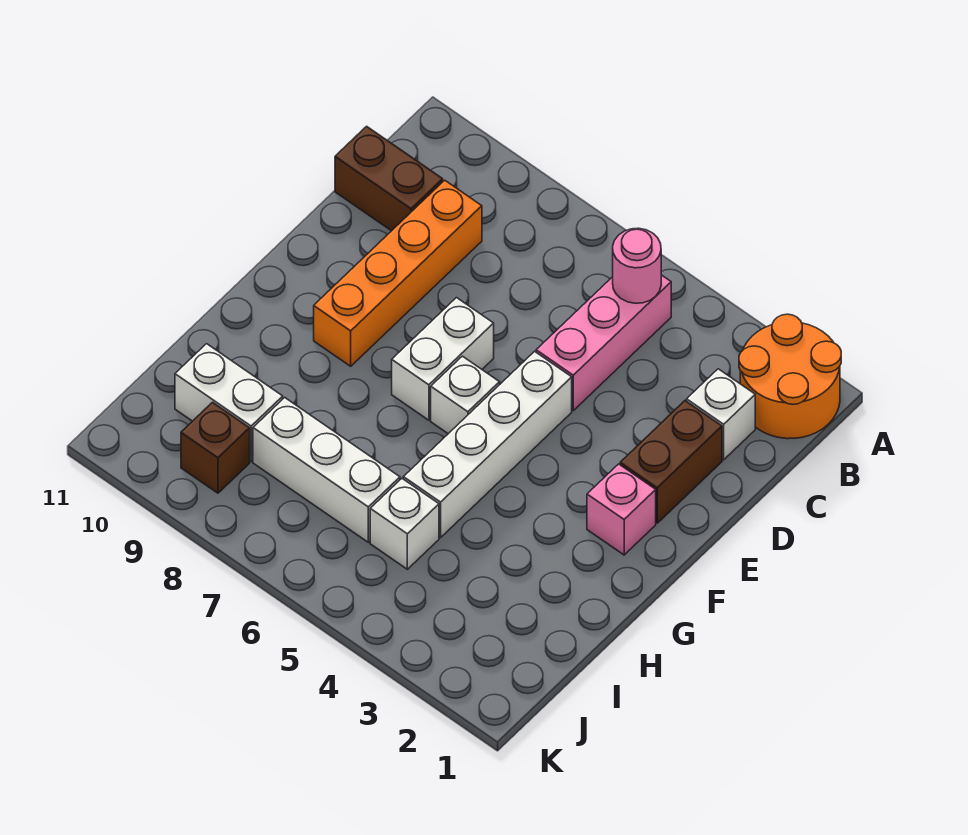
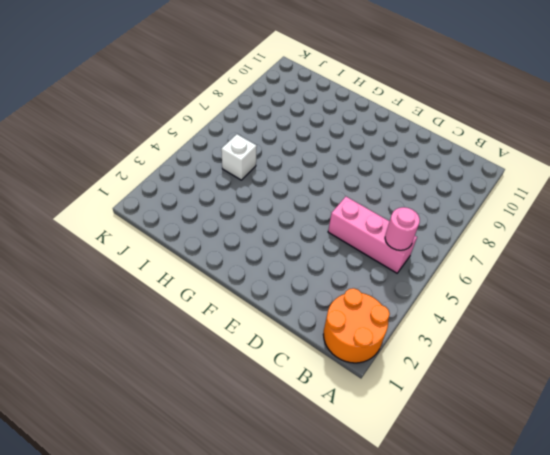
none -> white 1x1 brick [687,369,755,460]
none -> orange 1x4 brick [314,180,482,366]
none -> brown 1x2 brick [335,126,443,231]

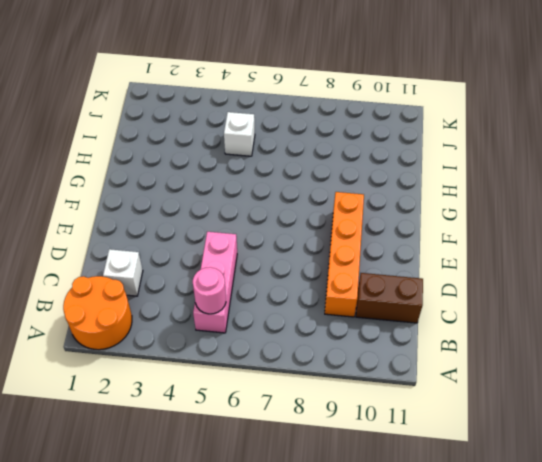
none -> brown 1x2 brick [620,401,722,523]
none -> white 1x4 brick [403,351,572,538]
none -> white 1x2 brick [392,298,494,420]

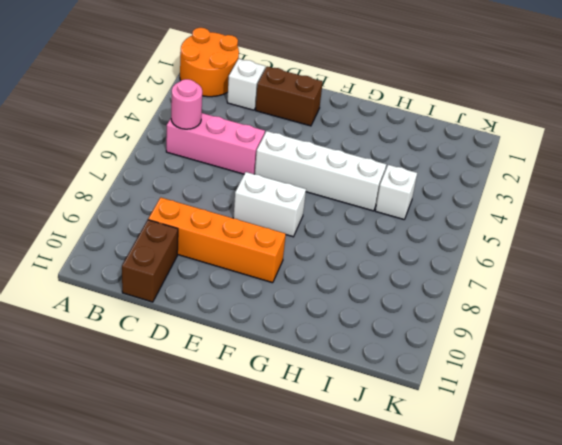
none -> pink 1x1 brick [587,464,656,555]
none -> white 1x1 brick [431,356,500,434]
none -> white 1x3 brick [253,398,400,542]

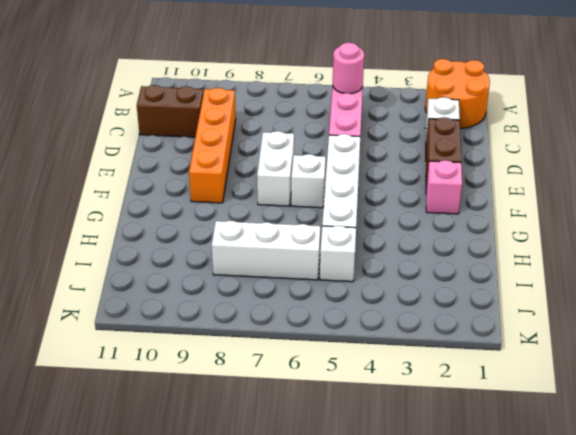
none -> white 1x2 brick [175,344,283,461]
none -> brown 1x1 brick [181,402,250,493]

